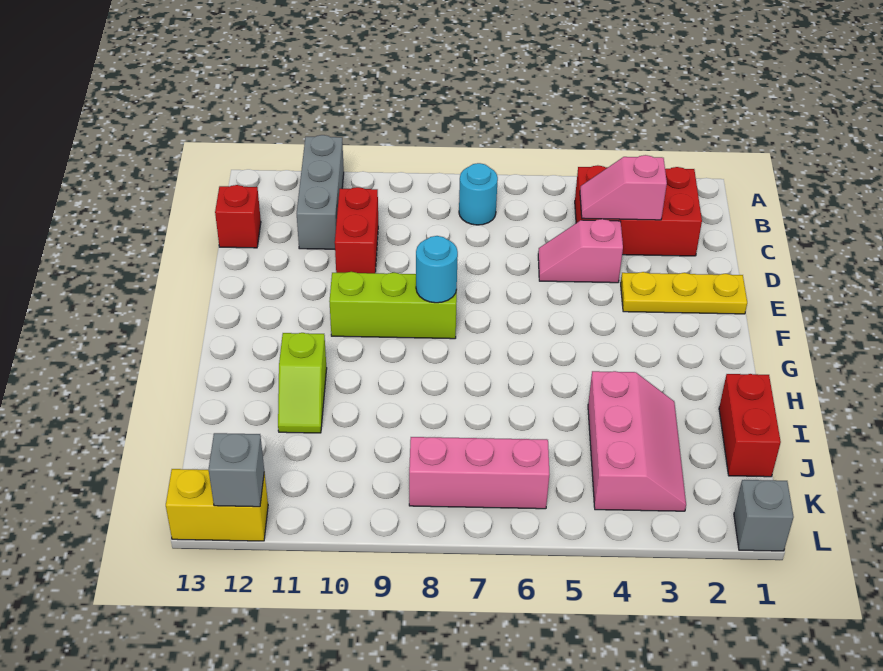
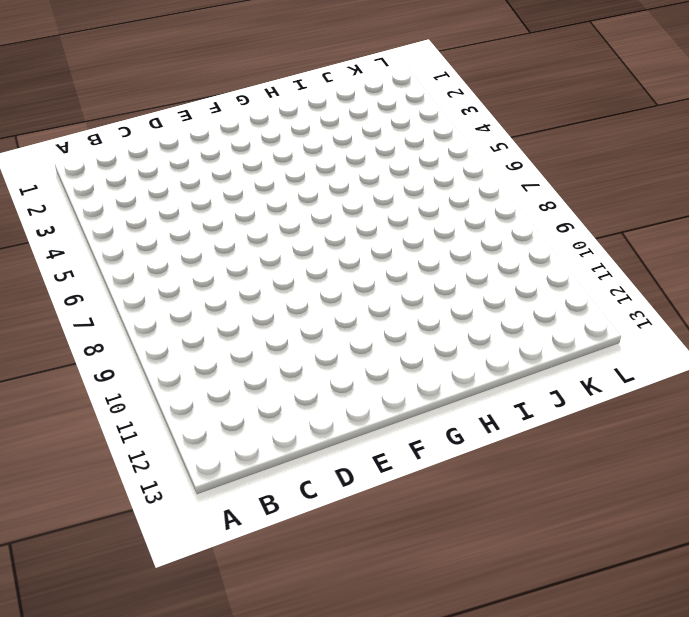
none -> grey 1x3 brick [297,135,344,249]
none -> red 2x3 brick [575,165,702,256]
none -> cyan 1x1 round brick [459,163,498,225]

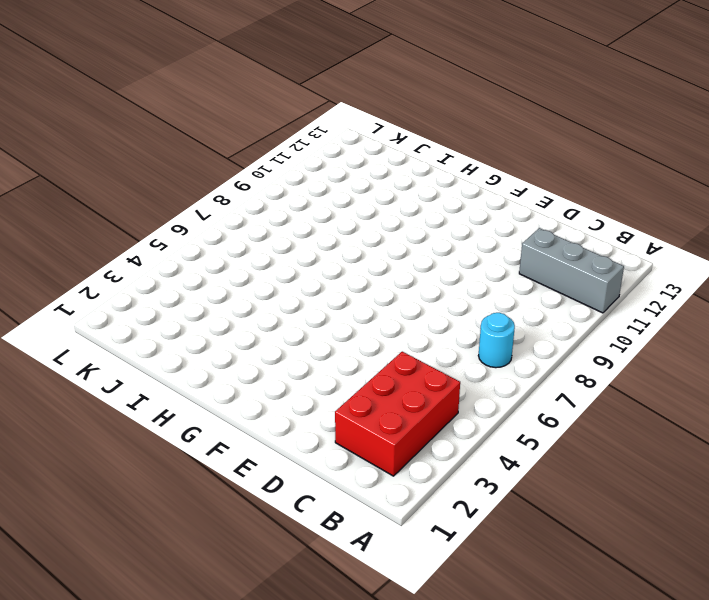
none -> red 1x2 brick [335,187,378,273]
none -> red 1x1 brick [215,185,261,248]
none -> pink 1x2 slope [538,219,623,283]

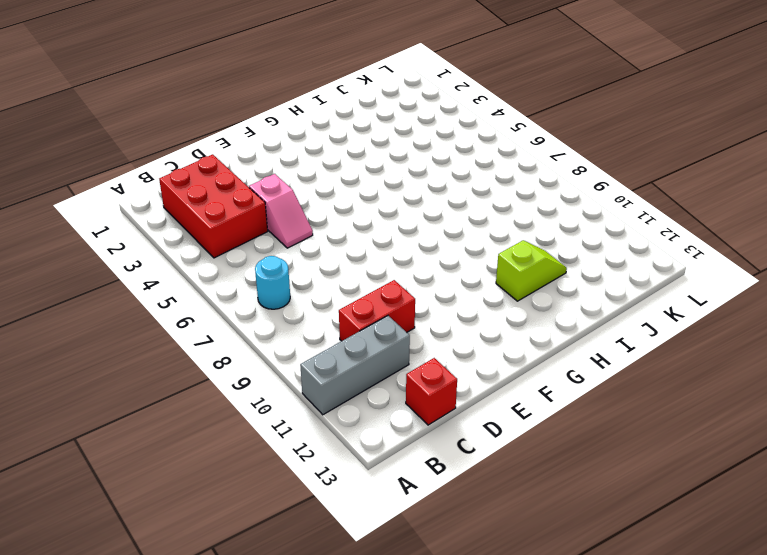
none -> yellow 1x3 plate [621,272,747,314]
none -> lime 1x3 brick [329,272,457,339]
none -> red 1x2 brick [719,374,781,477]

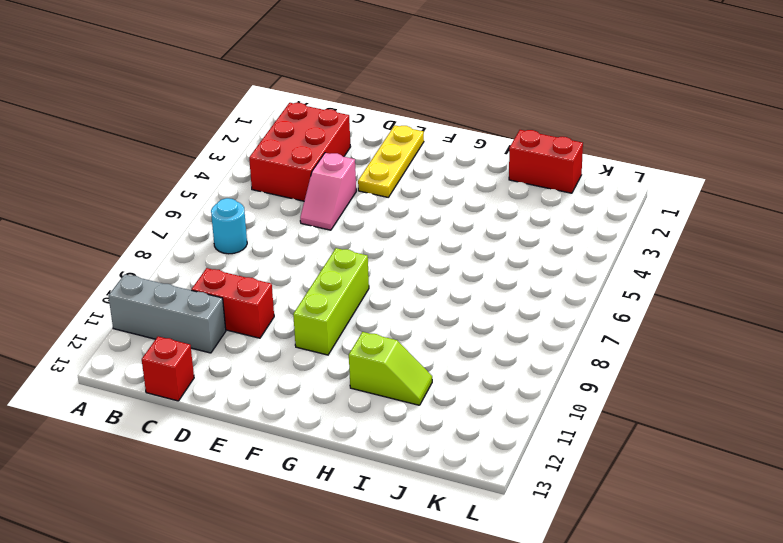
none -> pink 2x3 slope [588,371,686,511]
none -> pink 1x3 brick [409,437,549,509]
none -> grey 1x1 brick [734,480,794,551]

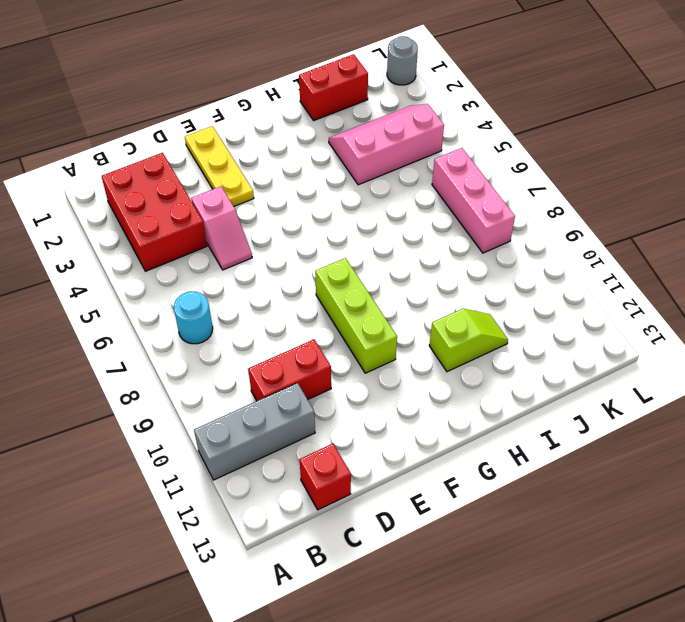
grey 1x1 round brick [387,36,418,85] -> grey 1x1 brick [734,480,794,551]
none -> yellow 1x2 brick [166,469,268,541]
none -> pink 1x2 slope [580,155,667,220]
none -> cyan 1x1 round brick [416,236,458,303]

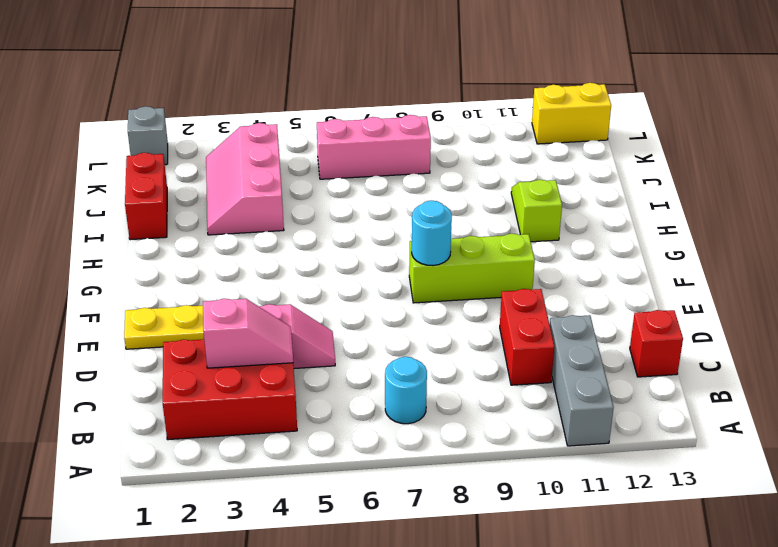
none -> grey 1x1 brick [208,433,264,507]

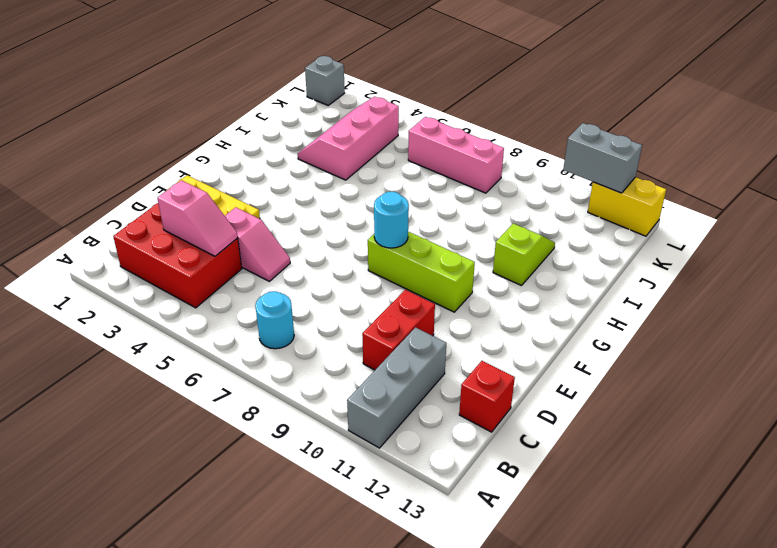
grey 1x2 brick [563,123,642,193] -> grey 1x1 brick [208,433,264,507]
none -> red 1x2 brick [719,374,781,477]

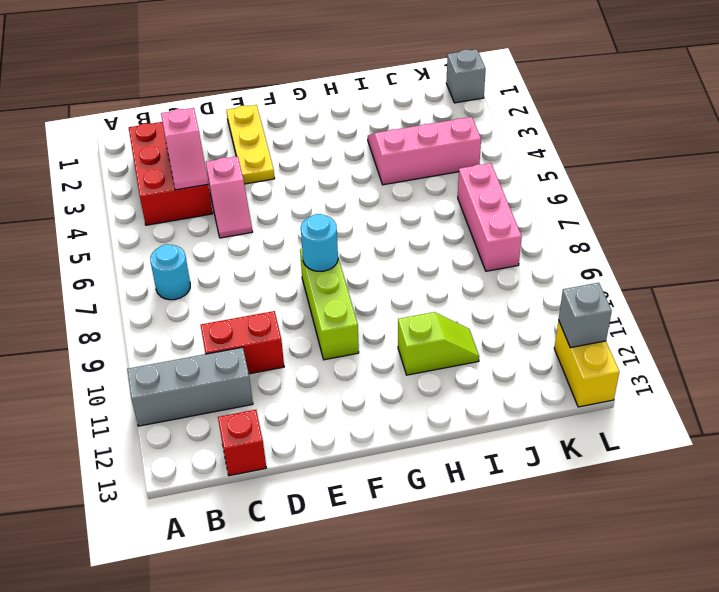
none -> red 1x2 brick [719,374,781,477]

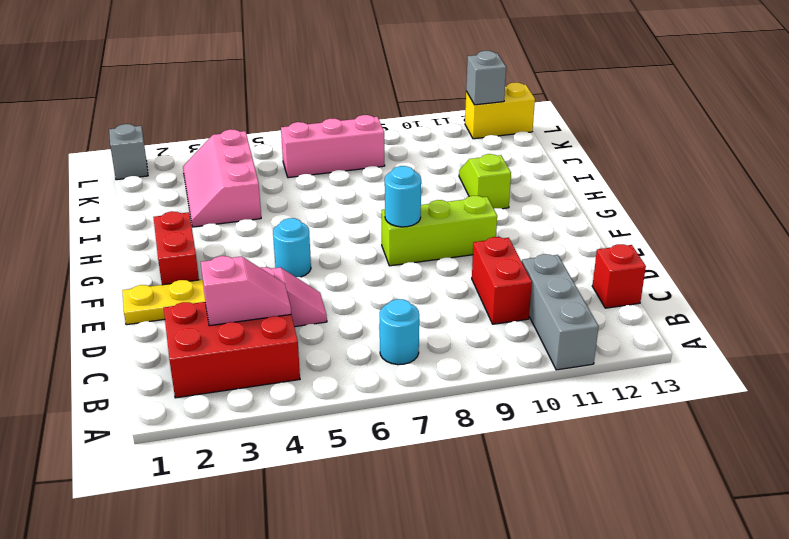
red 1x2 brick [153,211,199,285] -> red 1x2 brick moved to [719,374,781,477]
cyan 1x1 round brick [273,218,311,277] -> none

